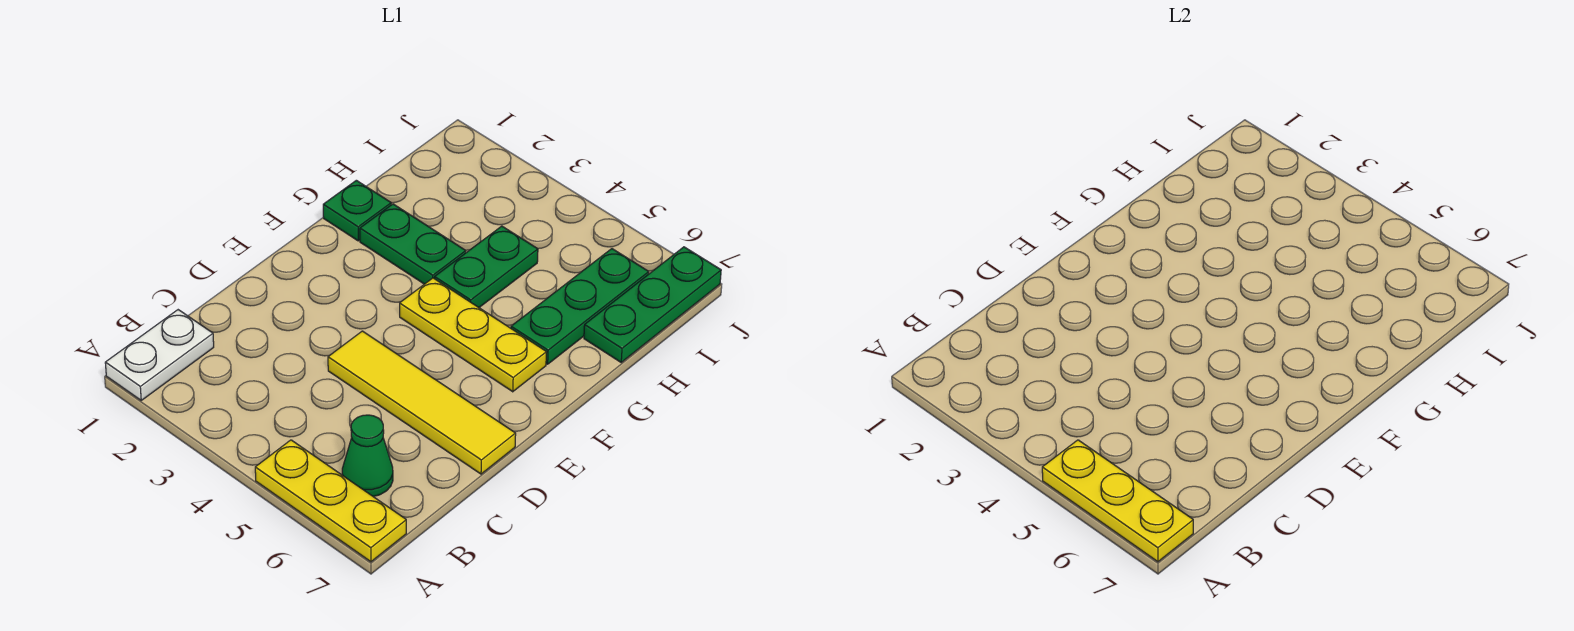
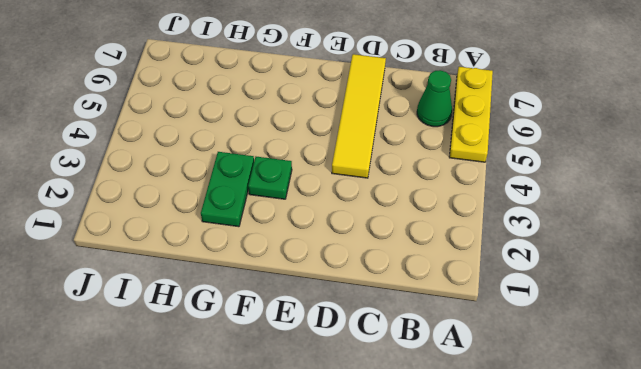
green 1x1 plate [248,157,292,199] -> green 1x1 plate moved to [323,180,391,241]
none -> white 1x2 plate [105,310,214,400]
none -> yellow 1x3 plate [400,278,546,392]

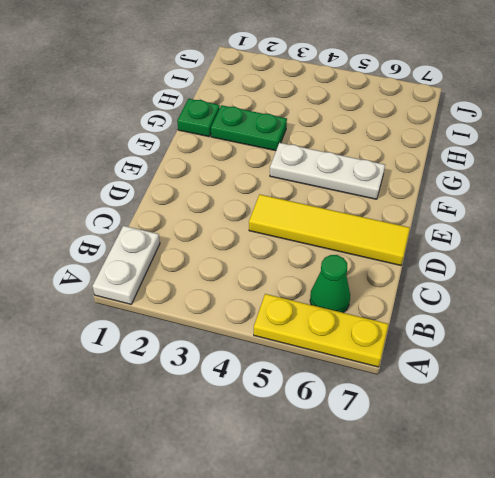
white 1x3 plate [270,143,385,199] -> yellow 1x3 plate [400,278,546,392]
none -> green 1x2 plate [435,226,538,307]
none -> green 1x3 plate [511,249,649,364]

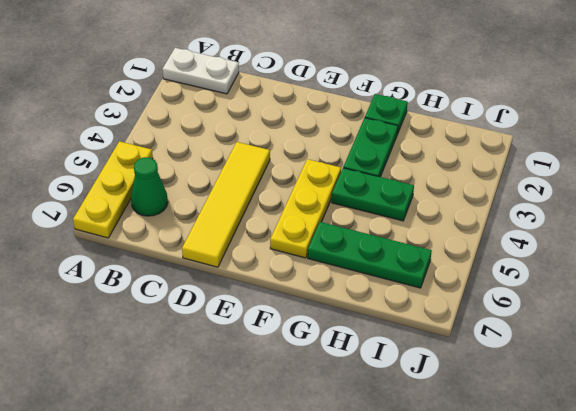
none -> green 1x3 plate [584,247,721,362]
none -> yellow 1x3 plate [1042,440,1193,562]

